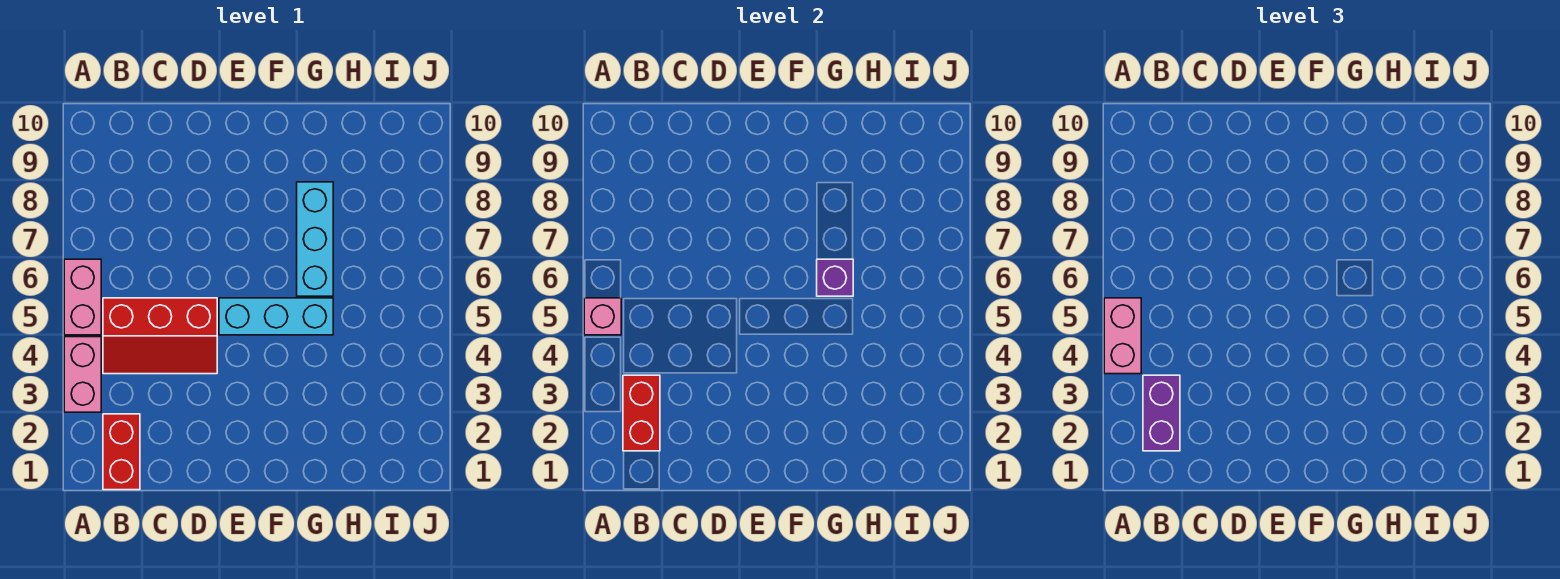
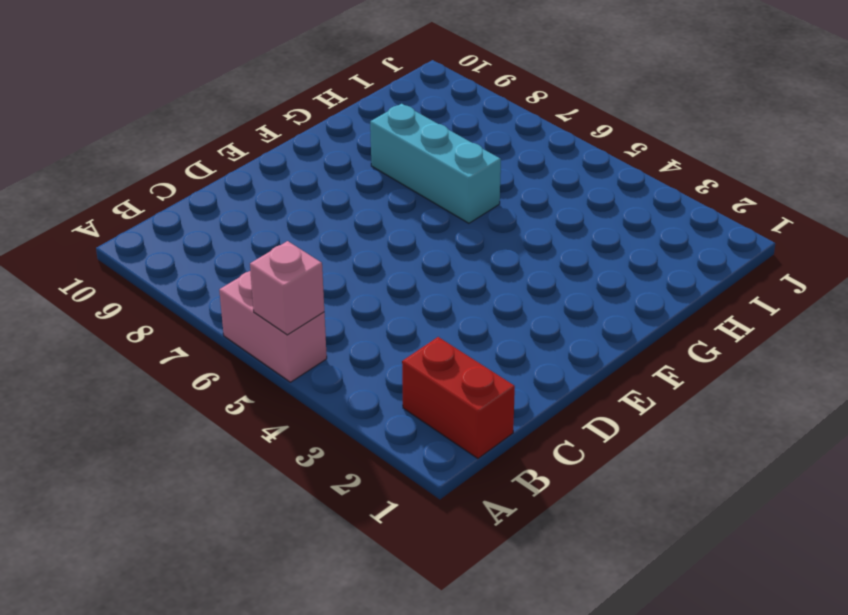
none -> pink 1x2 brick [64,337,101,412]
none -> red 2x3 slope [103,298,217,374]

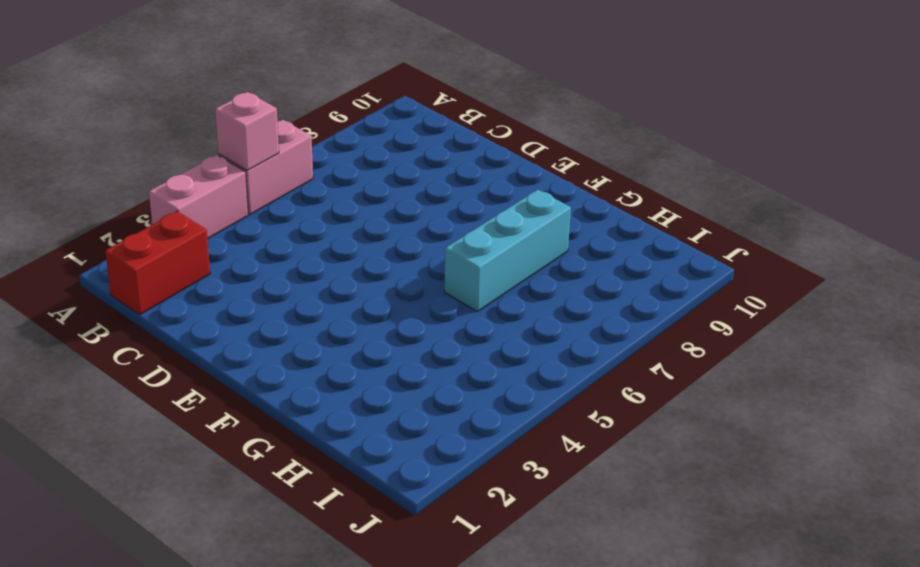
none -> red 2x3 slope [103,298,217,374]
none -> cyan 1x3 brick [219,298,333,335]

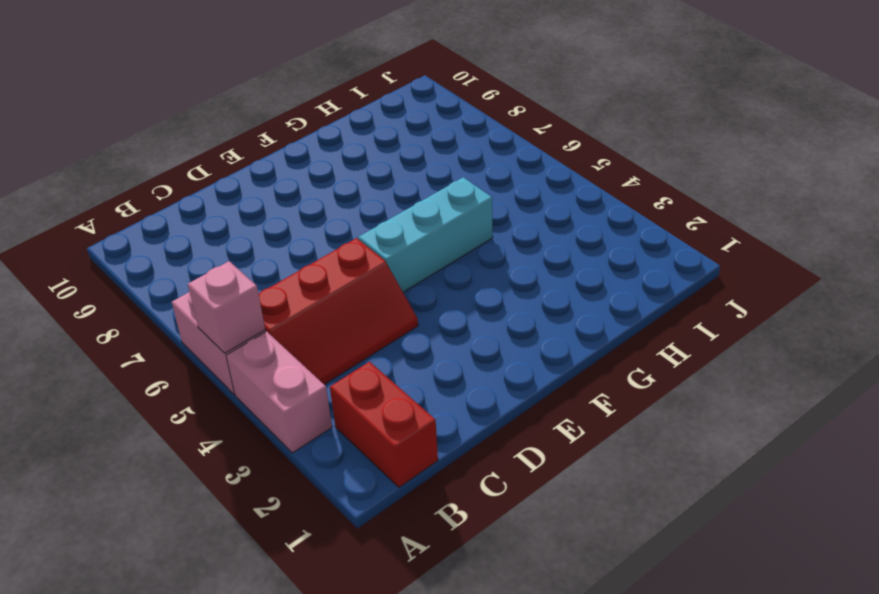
none -> cyan 1x3 brick [297,182,333,296]
none -> red 1x2 brick [623,375,660,451]

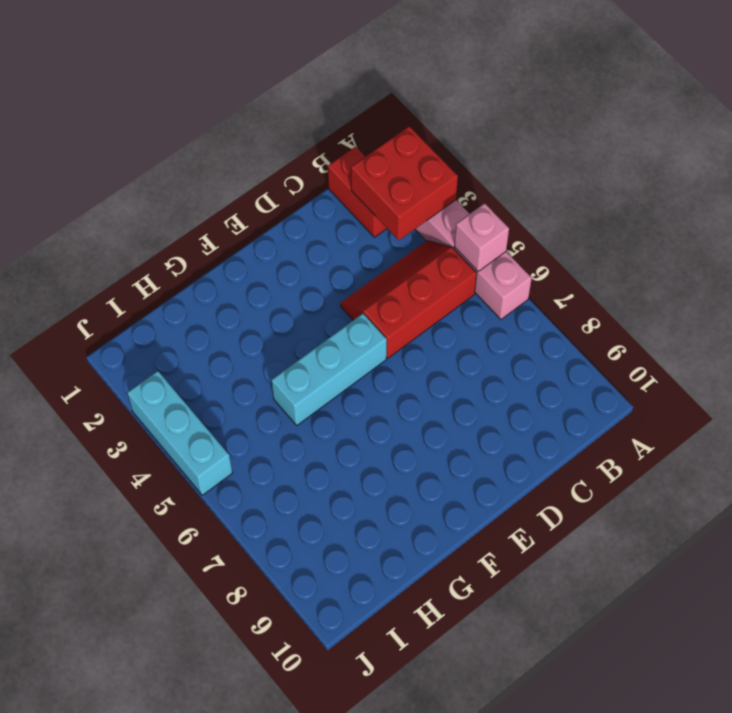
red 2x2 brick [351,126,458,240] -> red 1x2 brick [623,375,660,451]
cyan 1x3 brick [127,371,233,495] -> cyan 1x3 brick moved to [297,182,333,296]
none -> purple 1x1 brick [817,259,853,296]
none -> pink 1x2 brick [1104,298,1141,374]

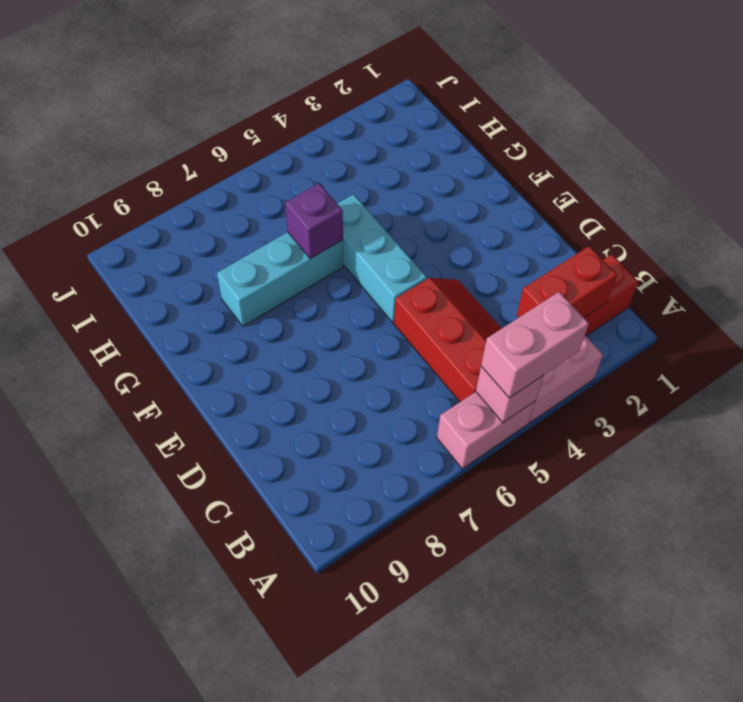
none -> purple 1x2 brick [1143,375,1180,451]

